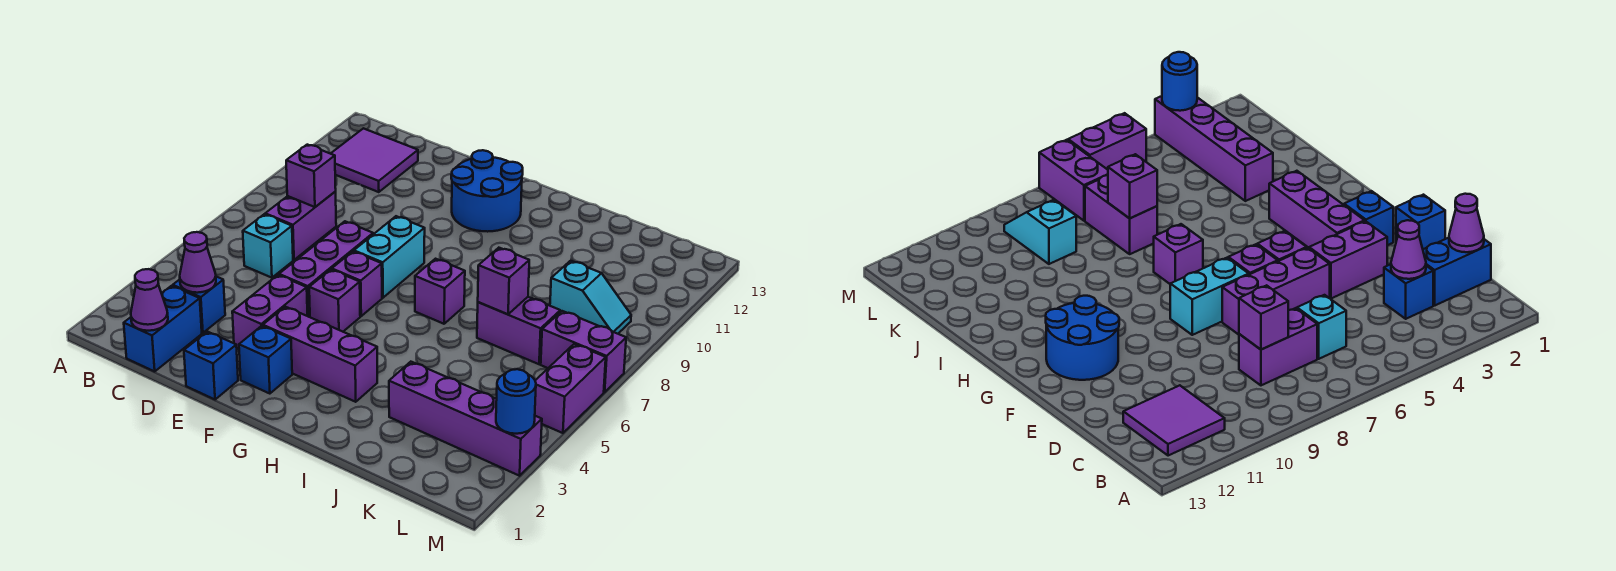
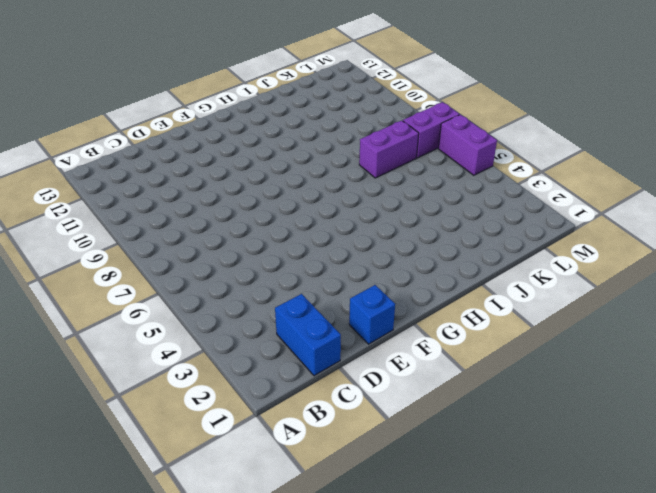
none -> purple 2x2 tile [331,128,418,192]
none -> blue 1x1 brick [173,277,225,333]
none -> cyan 1x1 brick [243,214,293,278]

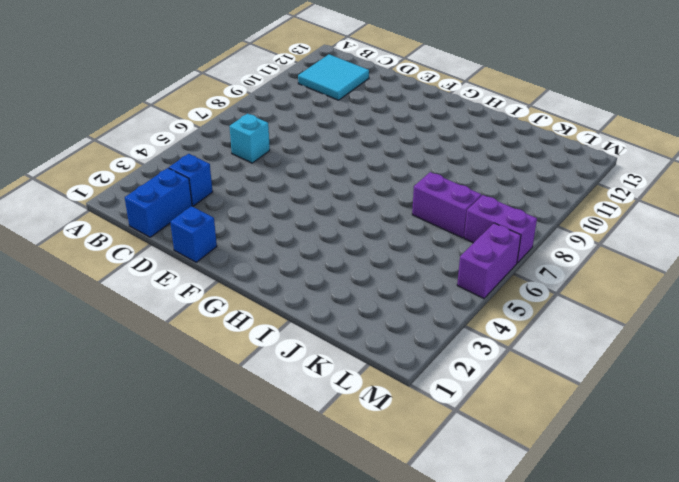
cyan 2x2 tile [298,54,369,100] -> purple 2x2 tile [331,128,418,192]
none -> purple 1x2 brick [265,192,336,260]
none -> purple 1x2 brick [232,275,307,349]
none -> purple 1x3 brick [279,221,373,317]

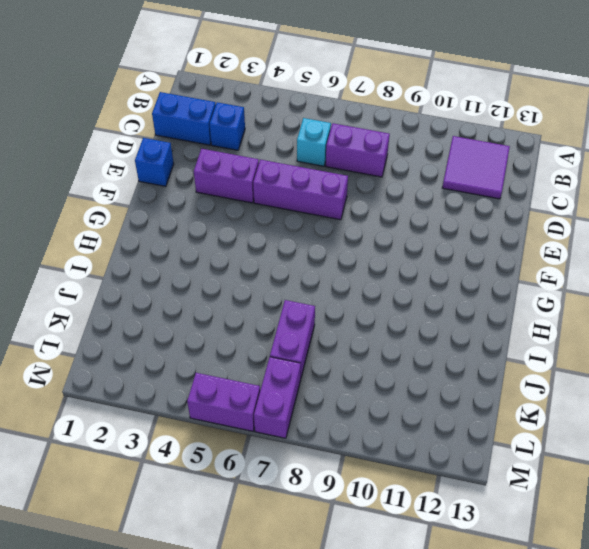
none -> blue 1x1 brick [239,326,292,394]
none -> purple 1x3 brick [263,307,377,402]
none -> purple 1x1 brick [309,269,360,332]

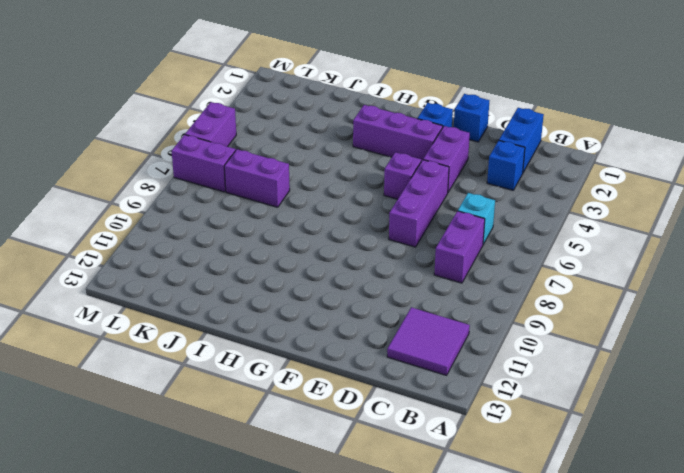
none -> purple 1x1 brick [332,251,382,316]
none -> cyan 1x2 brick [354,216,425,298]
none -> blue 2x2 round brick [451,150,523,232]

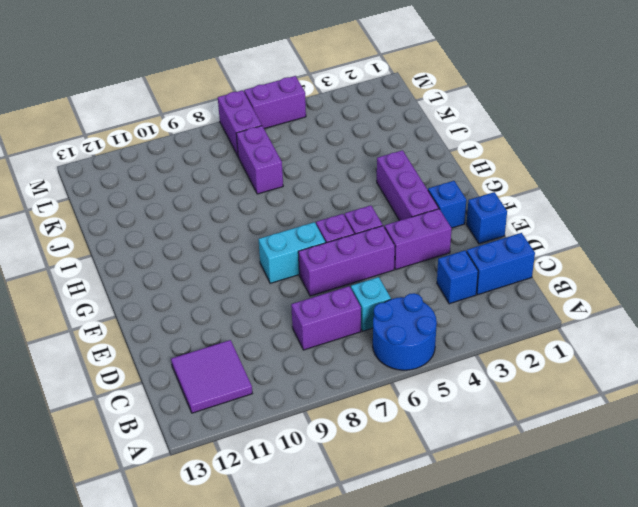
blue 2x2 round brick [373,293,437,370] -> blue 2x2 round brick moved to [451,150,523,232]
none -> purple 1x1 brick [415,259,465,324]
none -> purple 1x4 brick [389,362,542,476]
none -> cyan 1x2 slope [550,261,631,334]

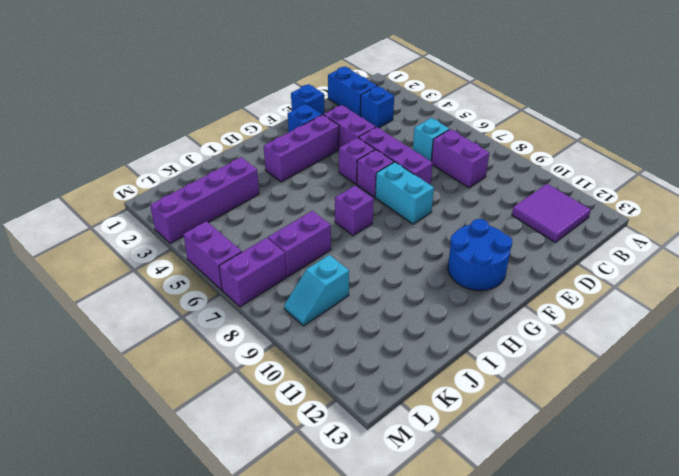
none -> purple 1x1 cone [131,269,168,331]
none -> purple 1x1 cone [180,232,216,293]
none -> purple 1x1 brick [286,145,336,207]

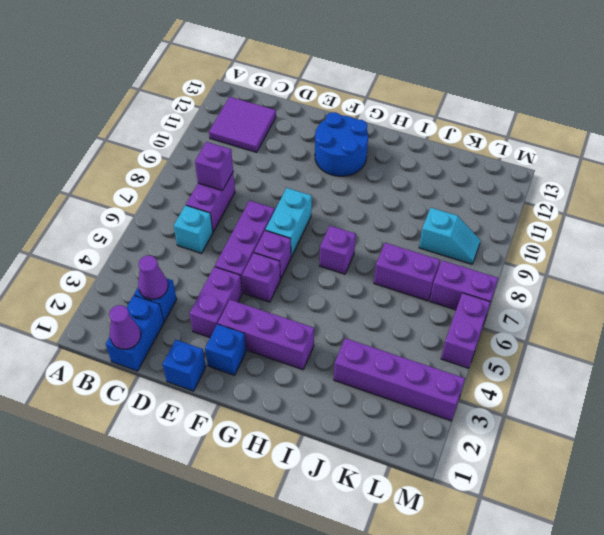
none -> purple 1x1 brick [478,248,529,314]
none -> blue 1x1 round brick [496,369,536,434]

